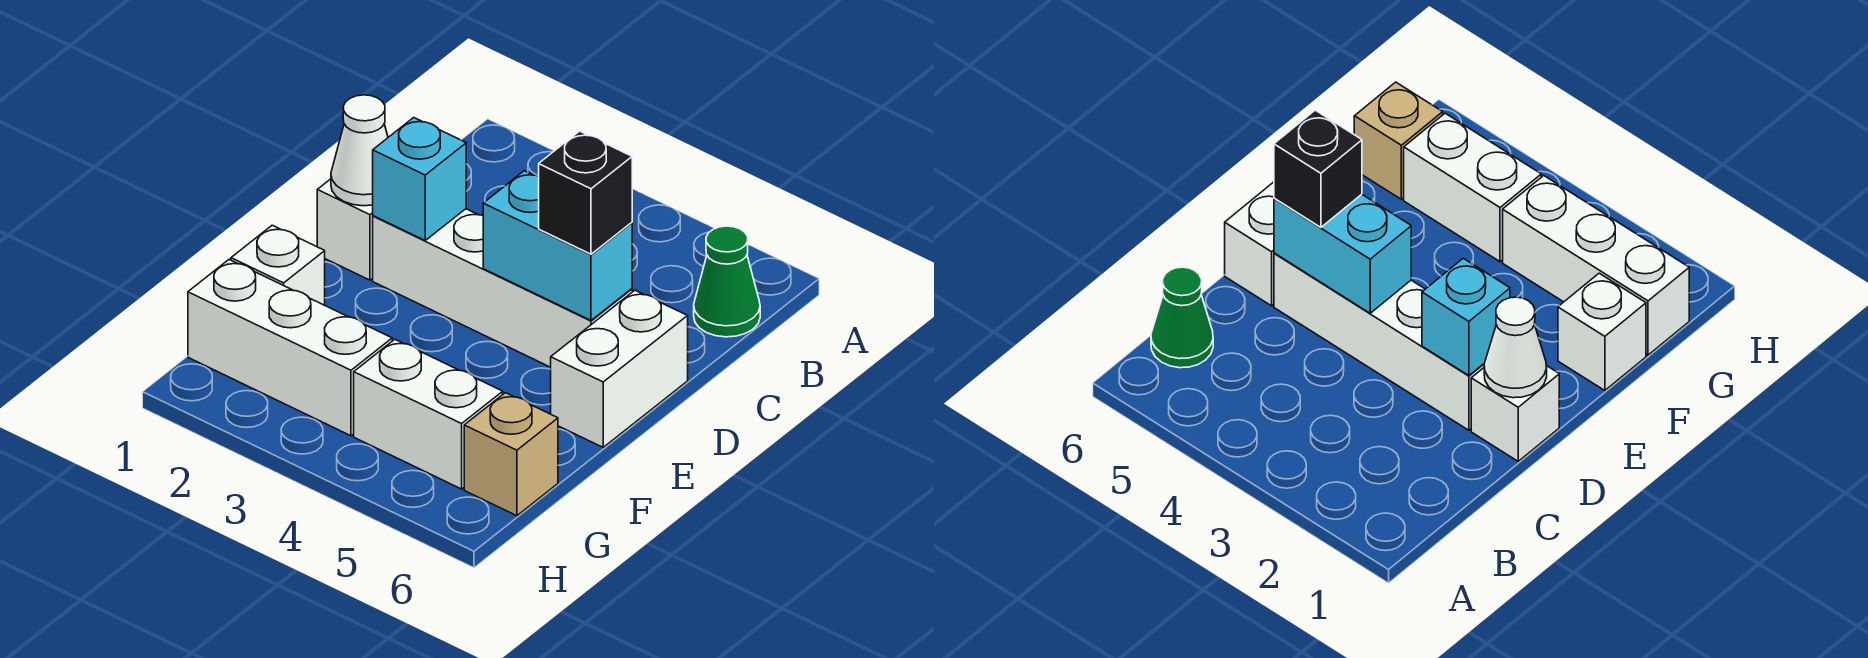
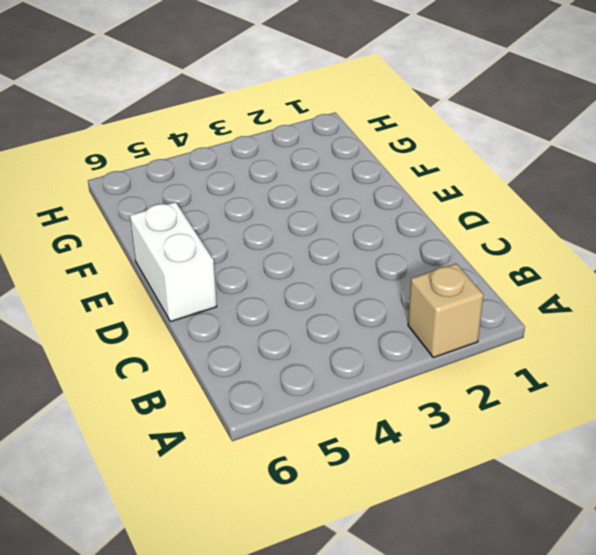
tan 1x1 brick [408,264,483,358] -> tan 1x1 brick moved to [464,393,558,516]
none -> green 1x1 cone [694,226,760,337]
none -> white 1x1 brick [317,179,373,280]
none -> white 1x4 brick [373,209,632,367]

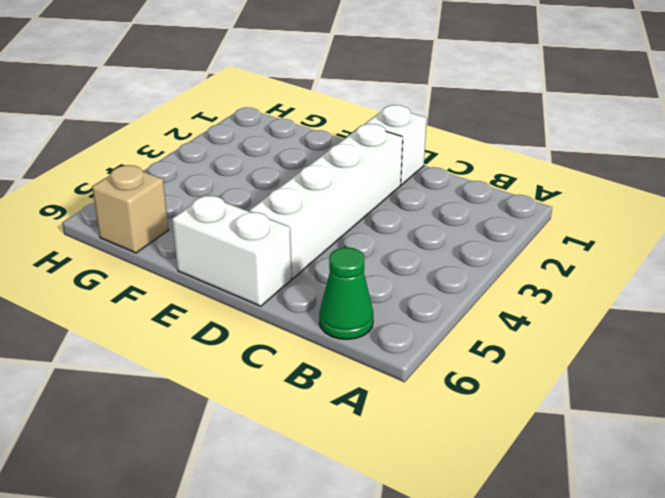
none -> white 1x1 brick [231,225,325,305]
none -> white 1x3 brick [188,260,392,436]
none -> white 1x2 brick [354,340,503,489]

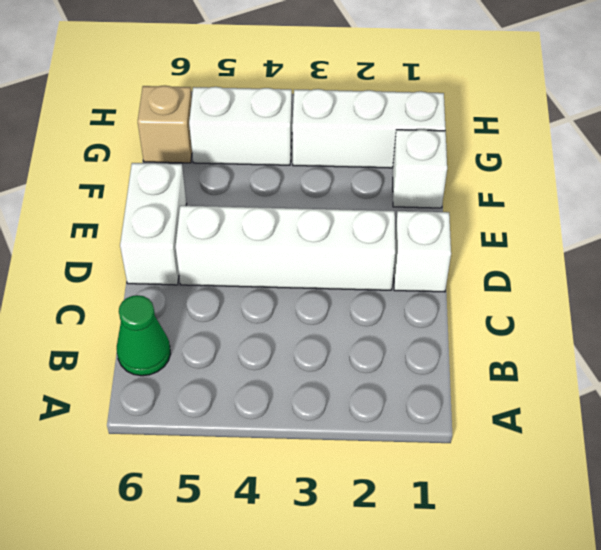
none -> white 1x1 cone [331,95,388,206]
none -> cyan 1x1 brick [373,118,466,240]
none -> cyan 1x2 brick [483,171,632,320]

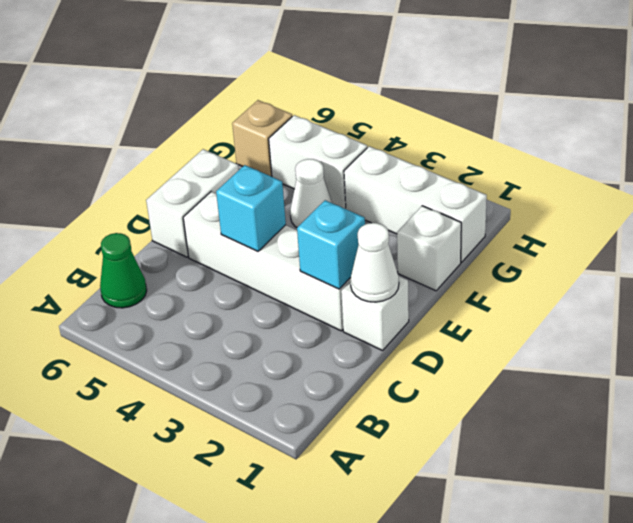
cyan 1x1 brick [216,165,286,251] -> cyan 1x2 brick [483,171,632,320]
white 1x1 cone [290,159,332,227] -> none
none -> black 1x1 brick [539,131,632,254]

